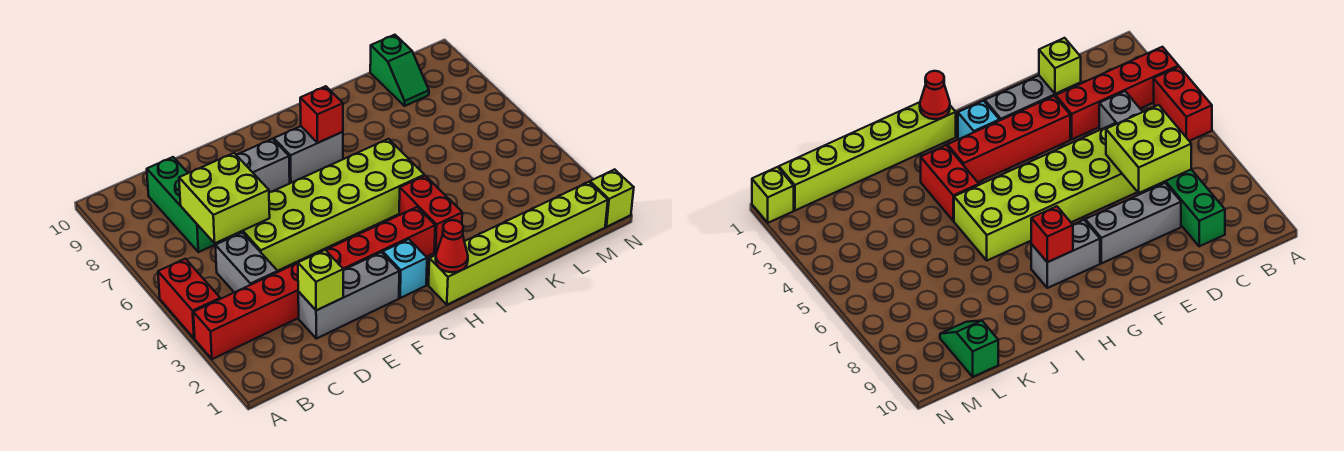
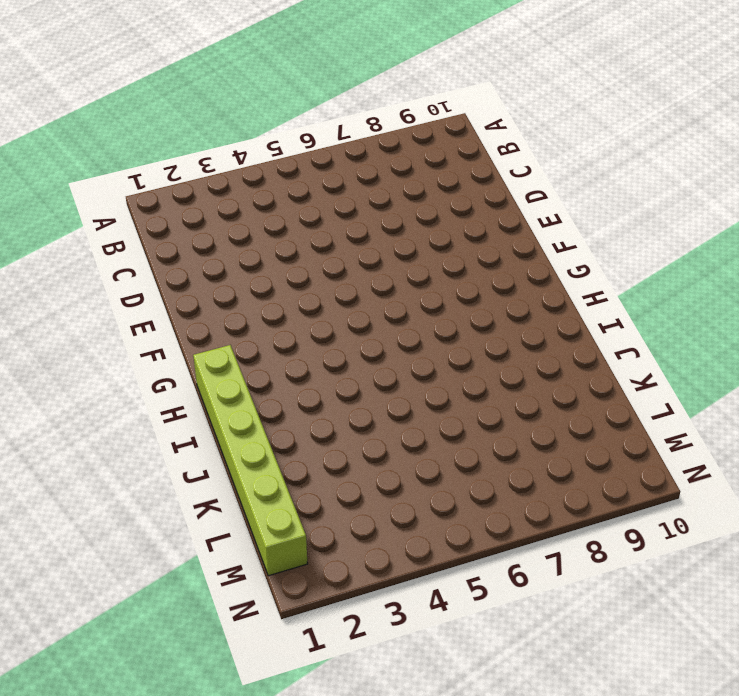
none -> red 1x4 brick [193,263,299,359]
none -> red 1x2 brick [158,259,220,338]
none -> grey 1x2 brick [215,233,278,292]

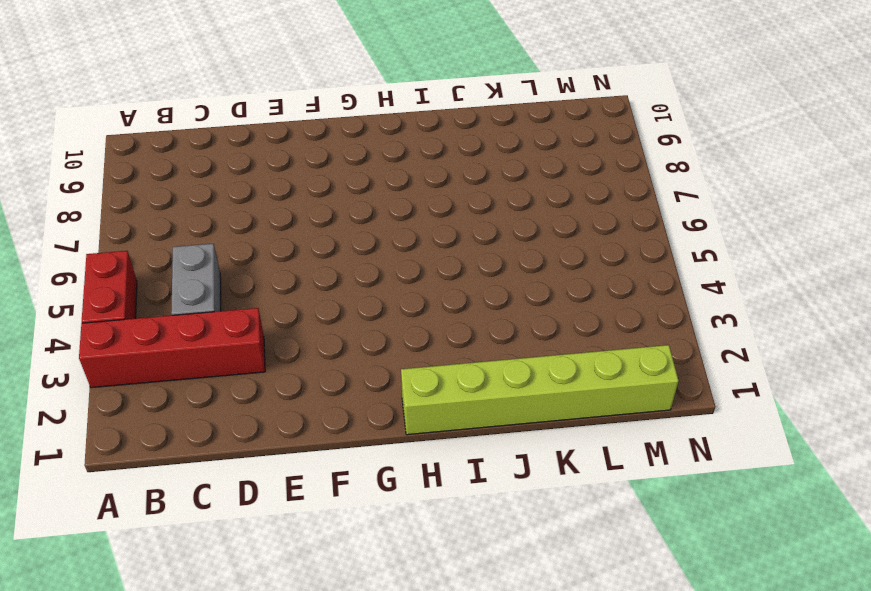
none -> green 1x3 brick [147,157,225,252]
none -> grey 1x3 brick [298,252,399,339]
none -> lime 2x6 brick [227,139,424,271]

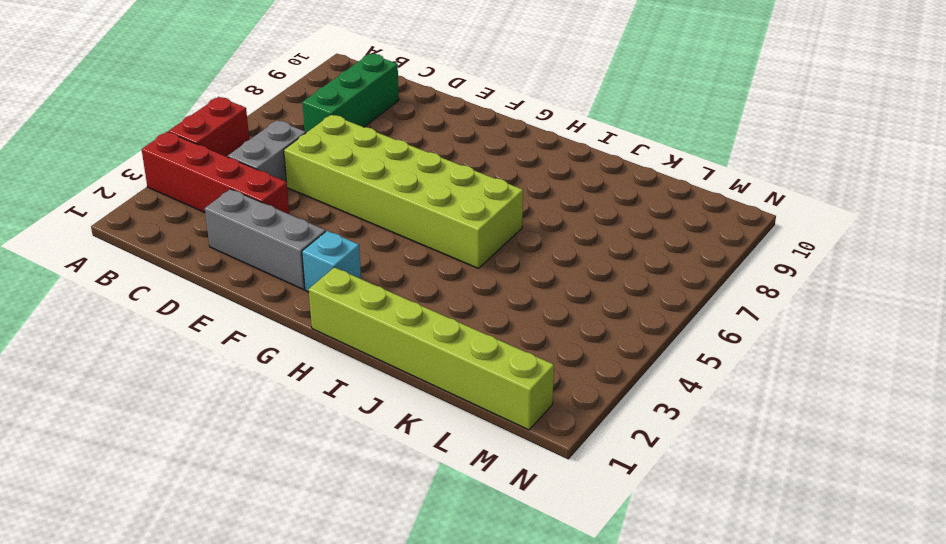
none -> grey 1x3 brick [236,139,290,193]
none -> red 1x4 brick [326,207,435,270]
none -> grey 1x2 brick [274,126,343,183]

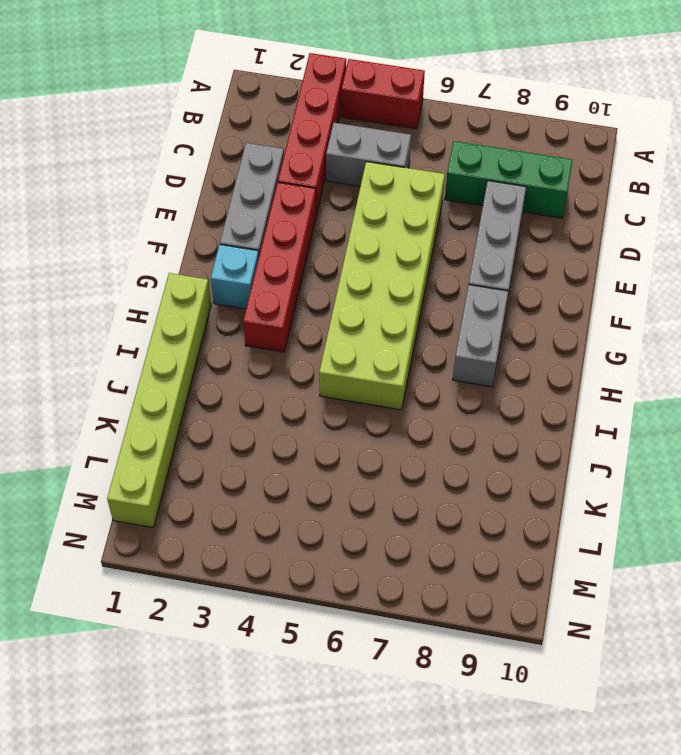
none -> red 1x2 brick [399,176,462,252]
none -> green 1x2 slope [370,35,429,106]
none -> lime 1x1 brick [590,169,634,227]

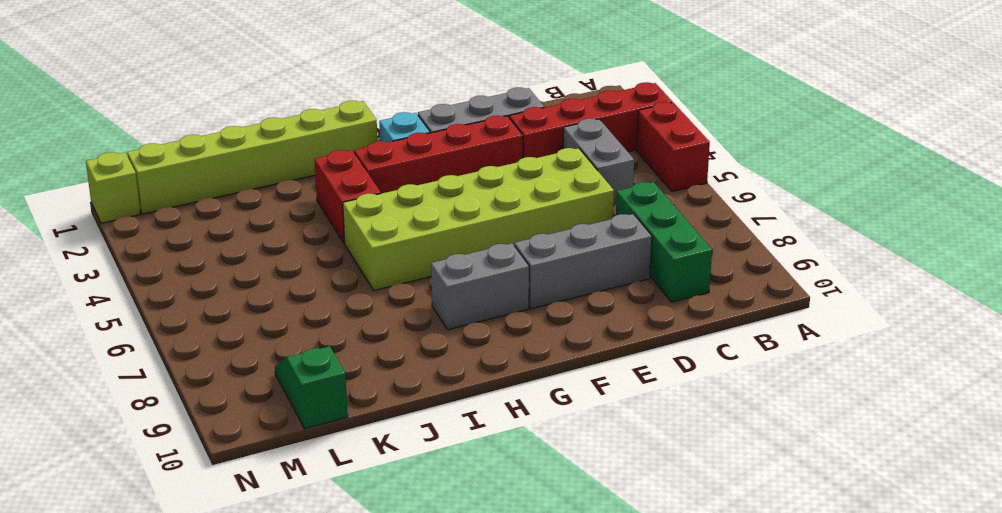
none -> lime 2x2 brick [179,153,270,243]
none -> lime 1x1 brick [298,250,343,310]
none -> red 1x1 cone [436,220,468,272]

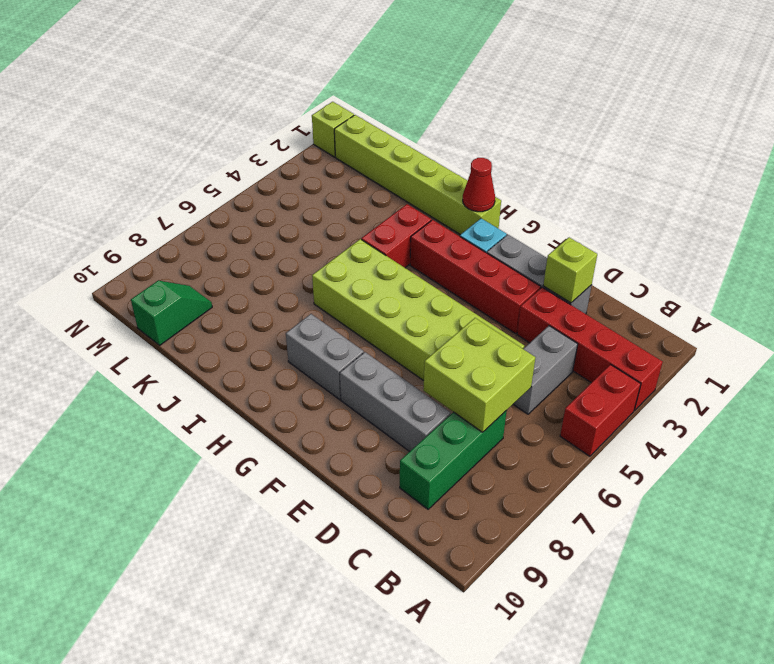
none -> red 1x1 brick [300,86,343,143]

